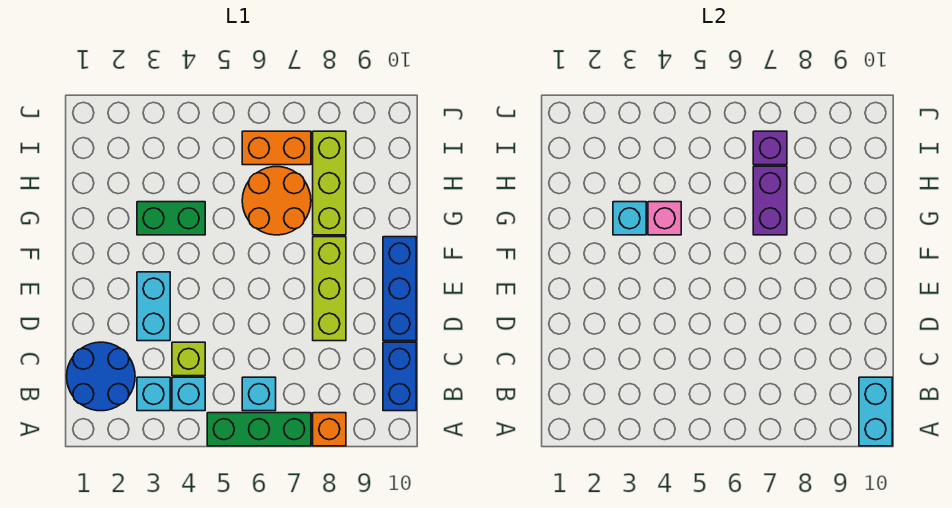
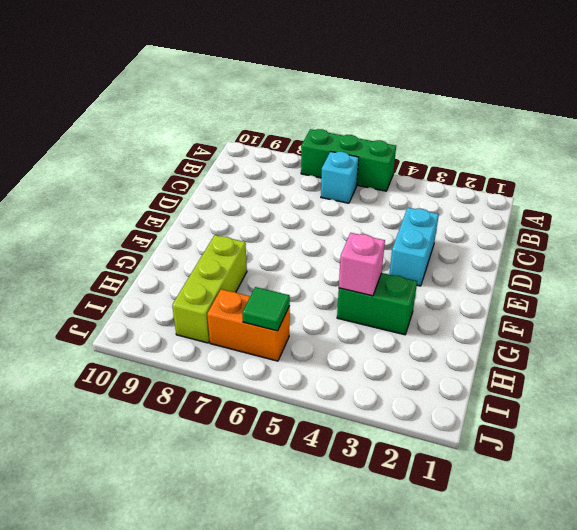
green 1x1 tile [242,287,290,331] -> none
none -> orange 1x1 brick [313,413,346,446]
none -> blue 2x2 round brick [67,342,135,411]
none -> cyan 1x1 brick [137,377,170,411]

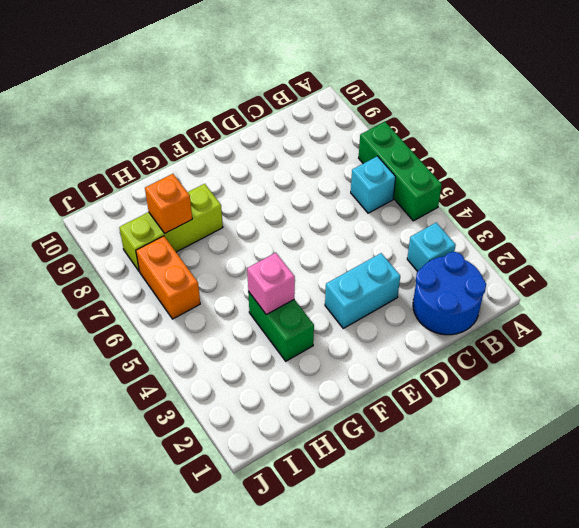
orange 1x1 brick [145,174,192,233] -> orange 1x1 brick moved to [313,413,346,446]
none -> cyan 1x1 brick [172,377,205,411]
none -> blue 1x2 brick [383,342,416,411]
none -> lime 1x1 brick [172,342,205,376]

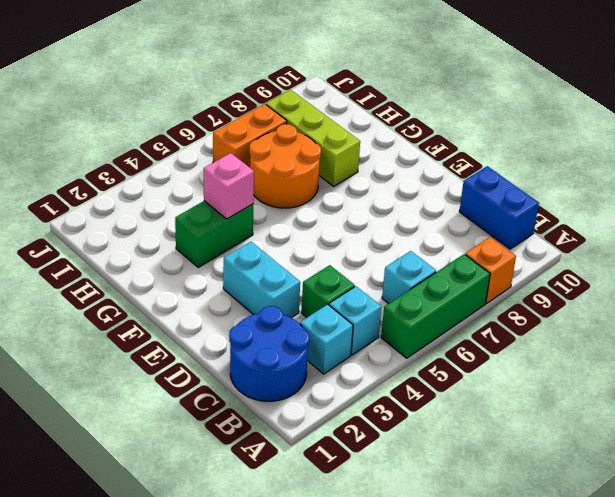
green 1x1 brick [301,265,355,317] -> lime 1x1 brick [172,342,205,376]
none -> lime 1x3 brick [313,237,346,341]
none -> blue 1x3 brick [383,237,416,341]
none -> cyan 1x2 brick [859,377,892,446]

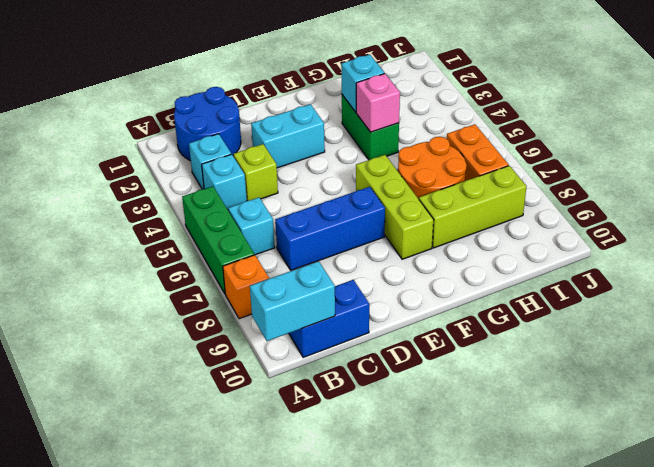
blue 1x3 brick [275,187,385,271] -> blue 1x3 brick moved to [383,237,416,341]
lime 1x3 brick [356,155,434,259] -> lime 1x3 brick turned to [313,237,346,341]
none -> purple 1x2 brick [753,166,787,235]
none -> purple 1x1 brick [753,131,787,165]

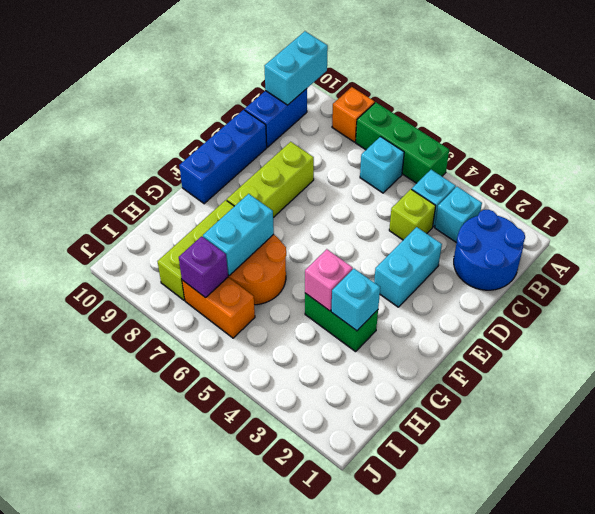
cyan 1x2 brick [203,194,274,275] -> purple 1x2 brick [753,166,787,235]

